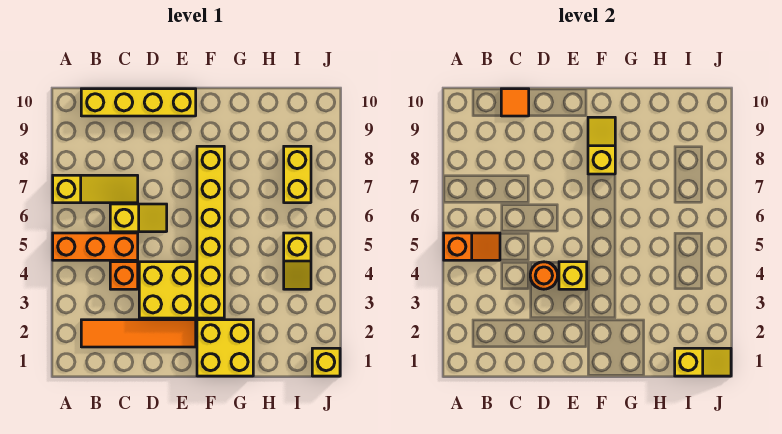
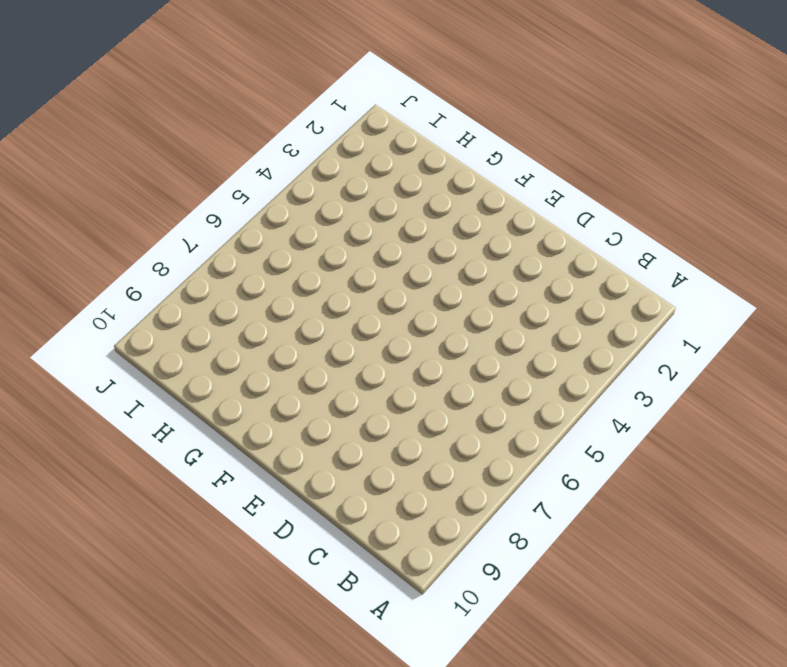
none -> orange 1x3 brick [53,233,138,260]
none -> yellow 1x3 slope [53,175,138,203]
none -> orange 1x4 tile [81,320,196,347]

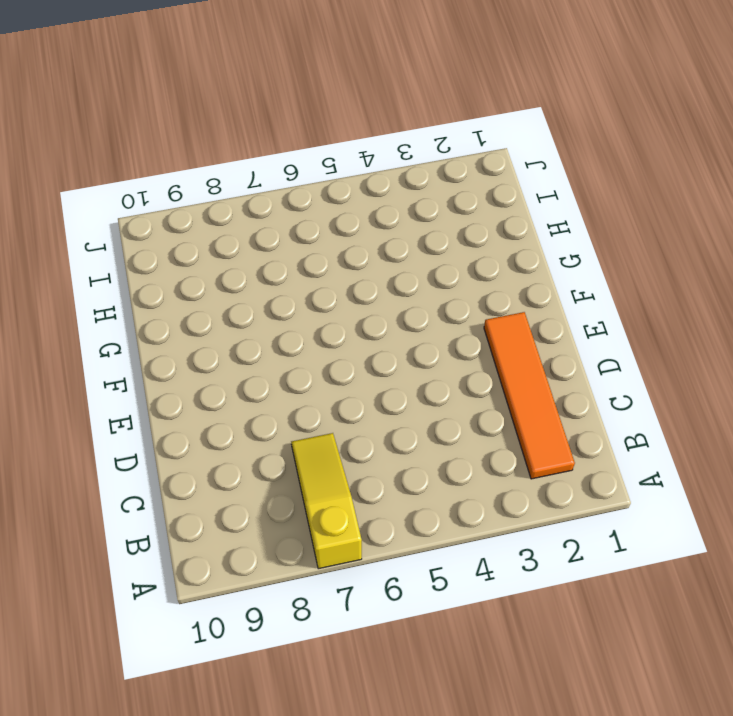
none -> orange 1x3 brick [53,233,138,260]
none -> yellow 1x4 brick [81,89,196,116]
none -> orange 1x1 brick [110,262,138,289]

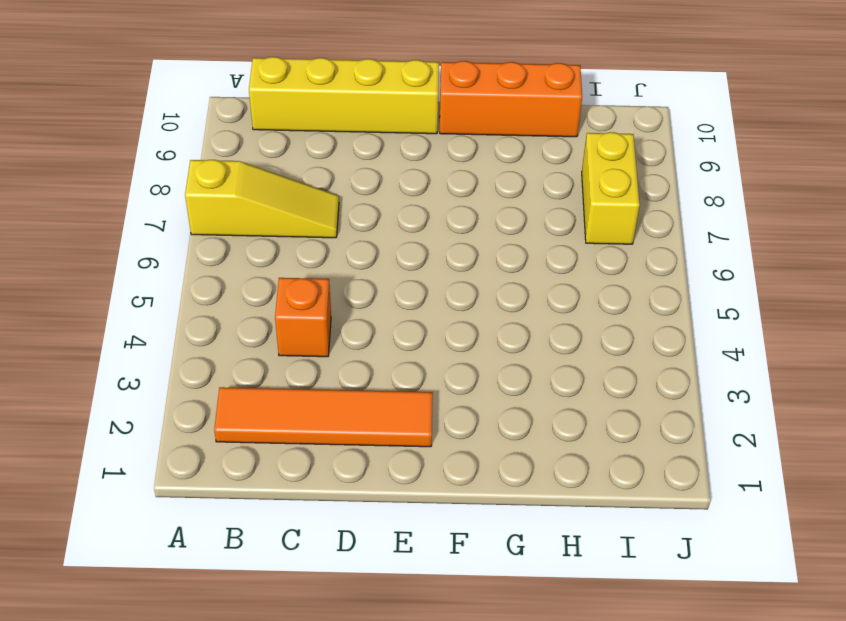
orange 1x3 brick [440,61,582,137] -> orange 1x3 brick moved to [53,233,138,260]
none -> yellow 1x2 slope [110,204,167,232]
none -> yellow 2x2 brick [139,262,196,318]
none -> yellow 2x2 brick [197,320,253,376]

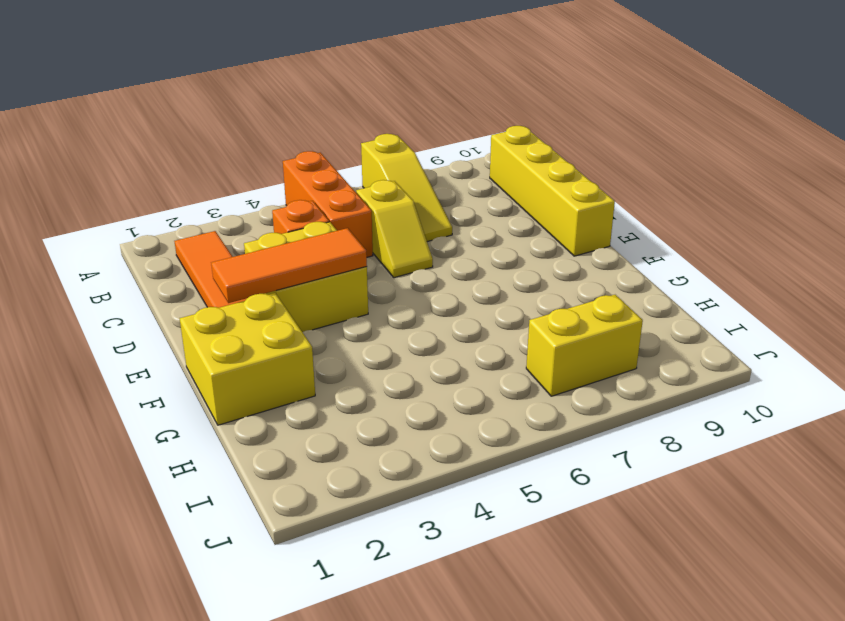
orange 1x3 tile [211,228,367,303] -> yellow 1x1 brick [559,262,587,289]
none -> yellow 1x6 brick [197,146,224,318]
none -> yellow 1x2 slope [284,233,311,289]
none -> yellow 1x1 brick [312,348,340,376]

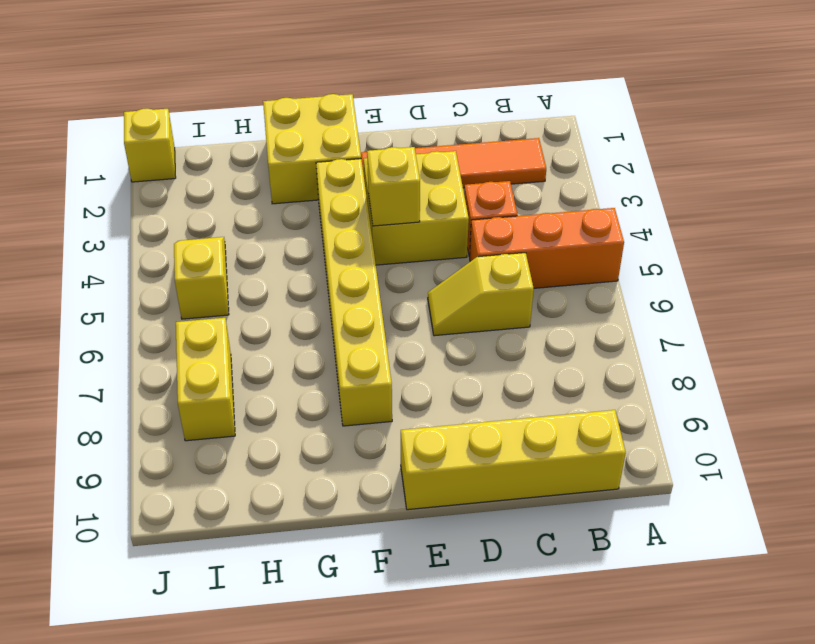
none -> yellow 1x3 slope [53,175,138,203]
none -> orange 1x2 slope [444,233,500,260]
none -> orange 1x1 tile [501,89,529,116]

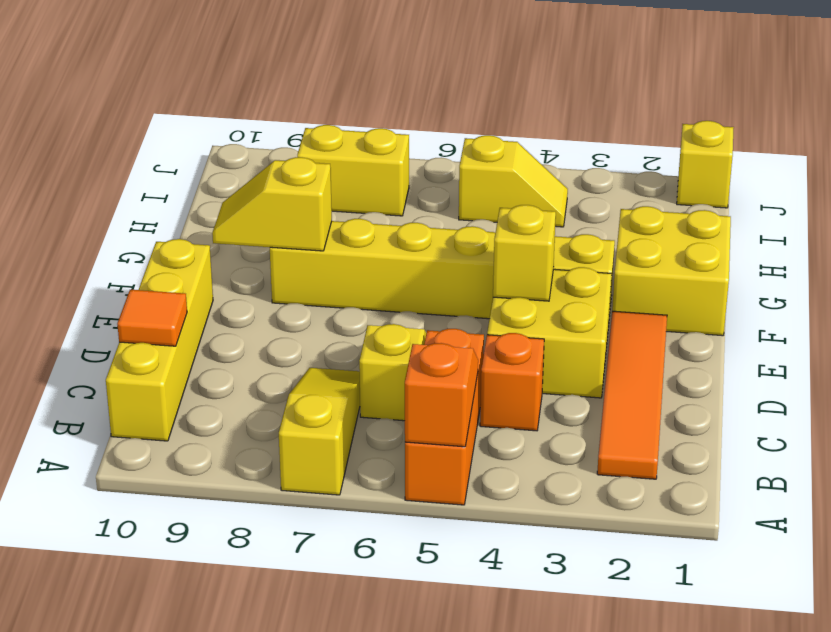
none -> orange 1x1 round brick [530,262,558,289]
none -> yellow 1x2 slope [675,348,731,376]

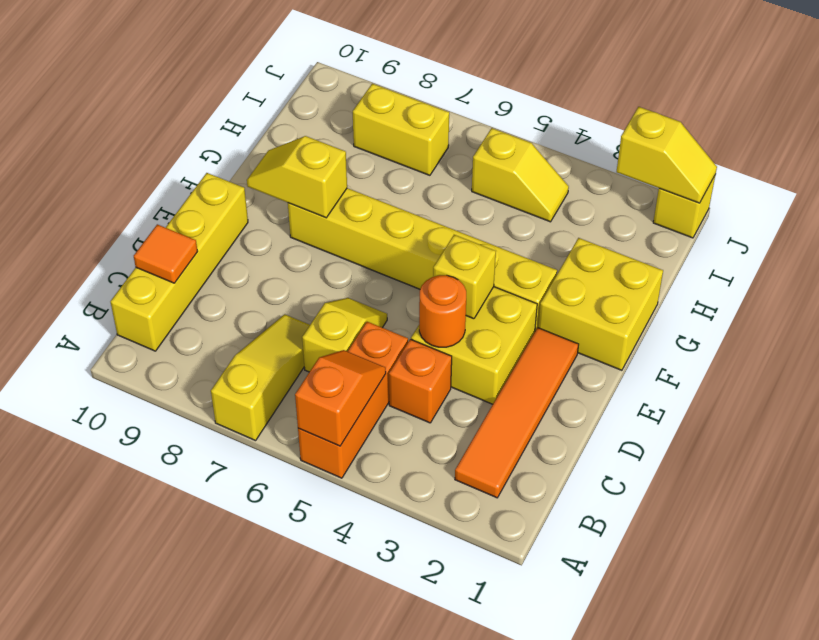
yellow 1x2 slope [617,107,717,203] -> yellow 1x2 slope turned to [675,348,731,376]

